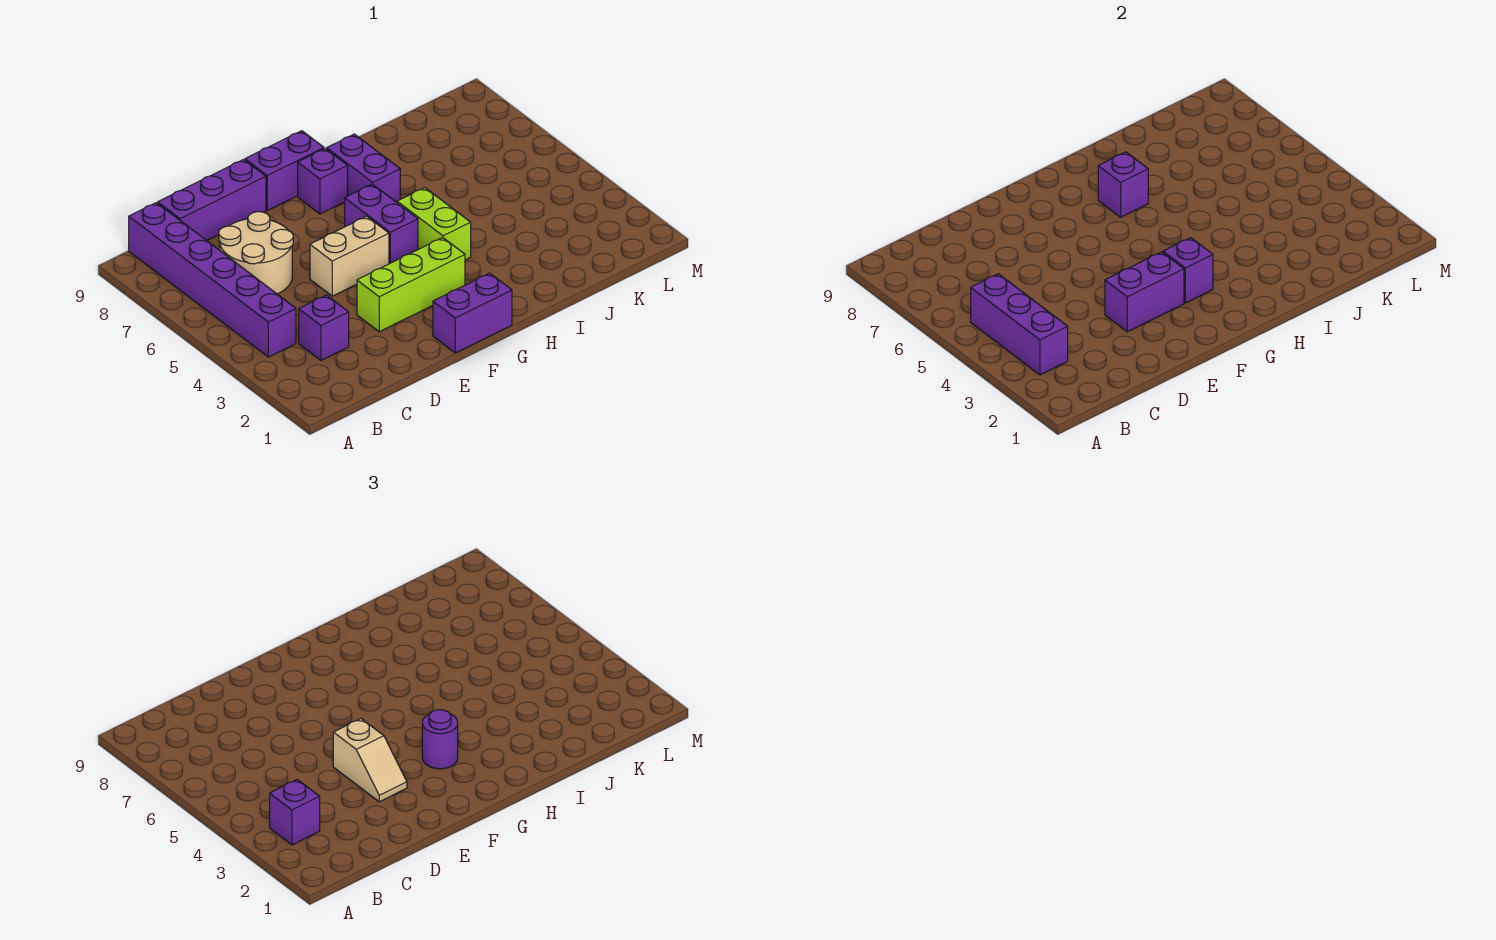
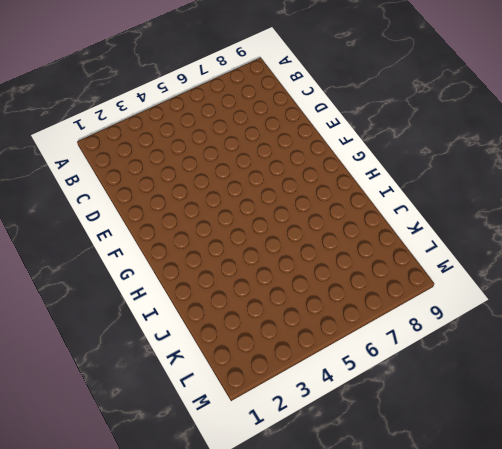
none -> purple 1x6 brick [129,203,296,357]
none -> purple 1x1 brick [299,295,349,360]
none -> tan 2x2 round brick [219,212,293,294]

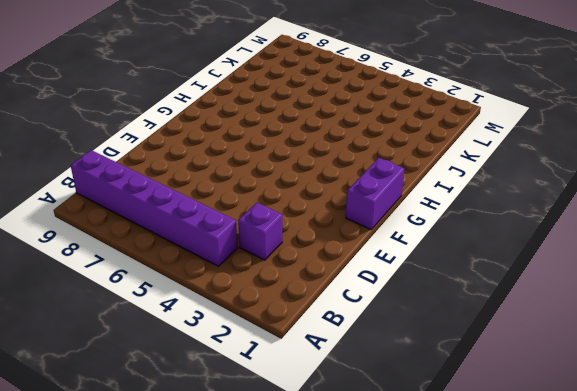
none -> tan 2x2 round brick [219,212,293,294]
none -> purple 1x3 brick [158,159,266,241]
none -> lime 1x3 brick [357,238,465,332]

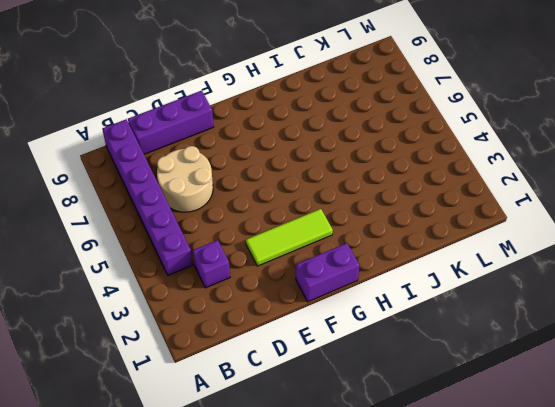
lime 1x3 tile [246,209,333,266] -> lime 1x3 brick [357,238,465,332]
none -> tan 1x2 brick [310,216,389,296]
none -> purple 1x2 brick [245,131,324,210]
none -> purple 1x2 brick [345,184,418,264]

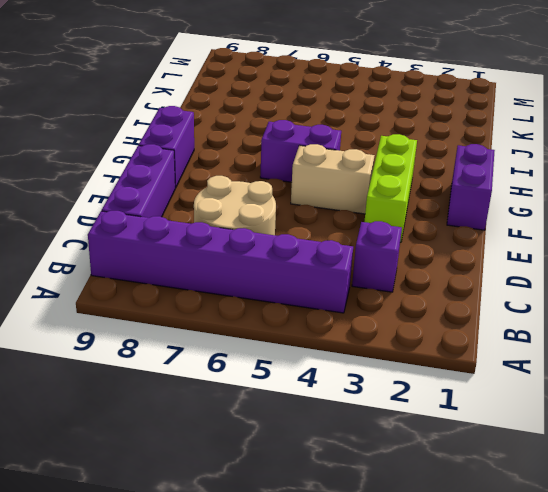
tan 1x2 brick [291,144,375,214] -> tan 1x2 brick turned to [310,216,389,296]
none -> purple 1x1 brick [298,149,348,214]
none -> lime 1x2 brick [397,188,471,260]
none -> purple 1x2 brick [327,134,400,202]

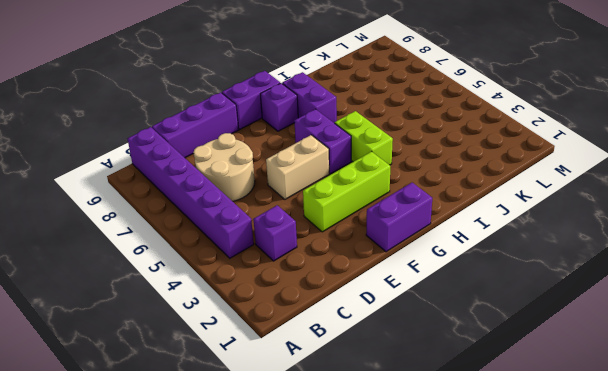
none -> purple 1x3 brick [971,274,1068,375]
none -> purple 1x2 brick [1105,252,1184,332]
none -> purple 1x1 brick [1163,238,1213,303]

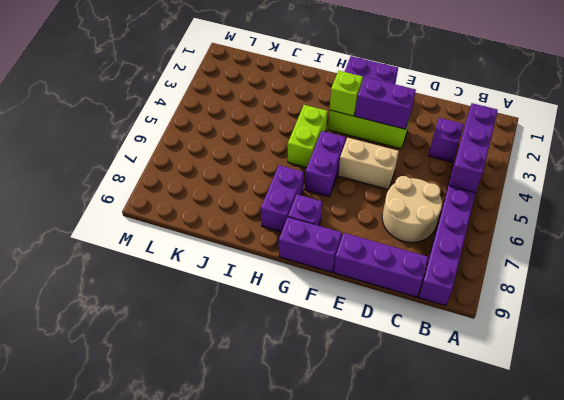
lime 1x1 brick [329,71,363,116] -> purple 1x1 brick [1163,238,1213,303]
none -> purple 1x1 brick [1098,152,1148,217]
none -> purple 1x1 brick [270,780,320,845]
none -> tan 1x2 slope [333,719,407,802]

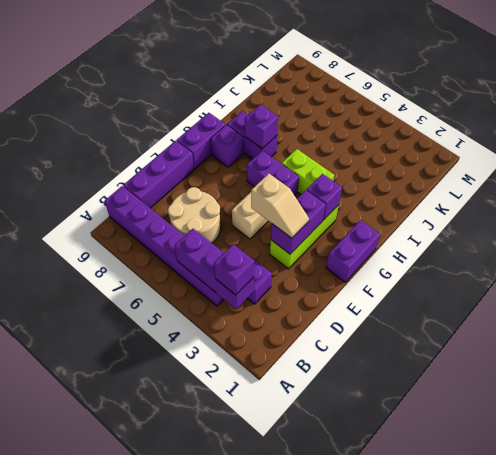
none -> purple 1x1 round brick [422,710,458,769]

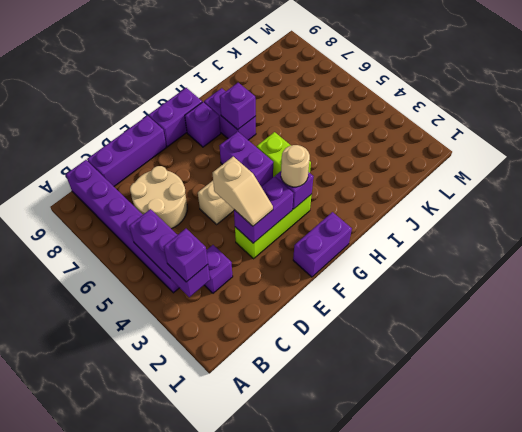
tan 1x1 round brick [281,145,310,187] -> purple 1x1 round brick [422,710,458,769]

